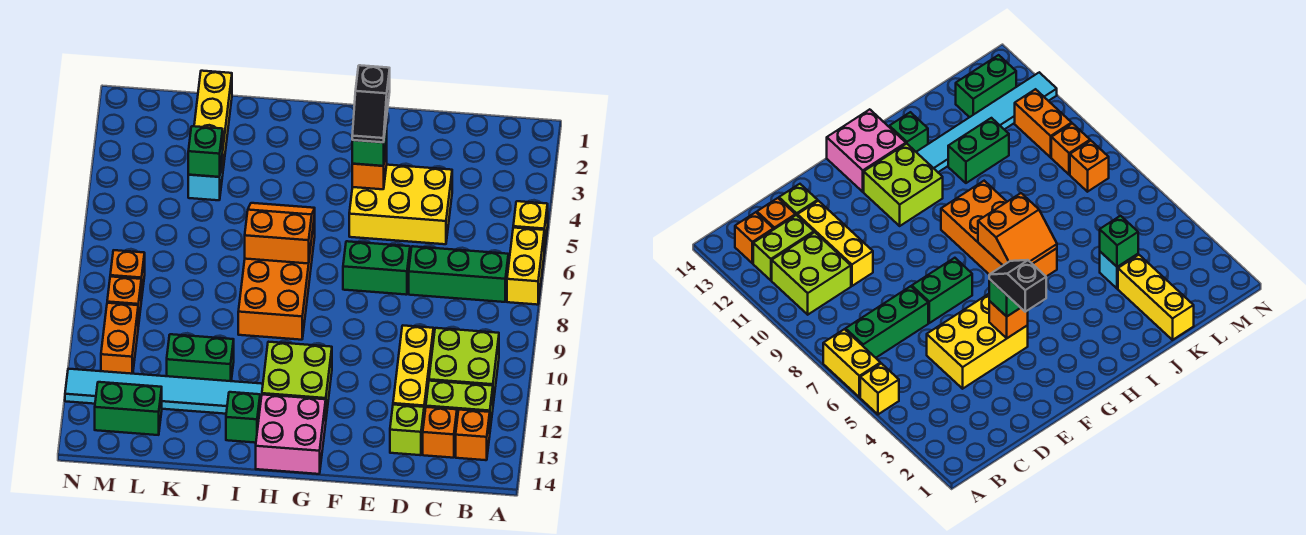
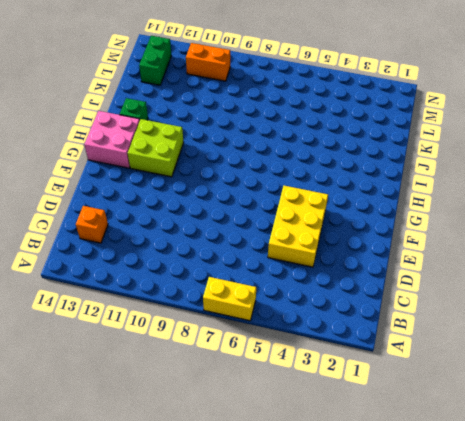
none -> yellow 1x1 brick [513,201,548,252]
none -> green 1x3 brick [409,246,508,302]
none -> lime 2x2 brick [429,328,499,403]

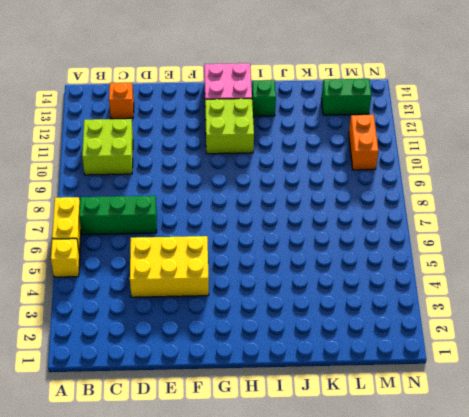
none -> lime 1x2 brick [426,381,493,429]
none -> orange 1x1 brick [456,410,490,460]
none -> yellow 1x3 brick [393,326,434,417]

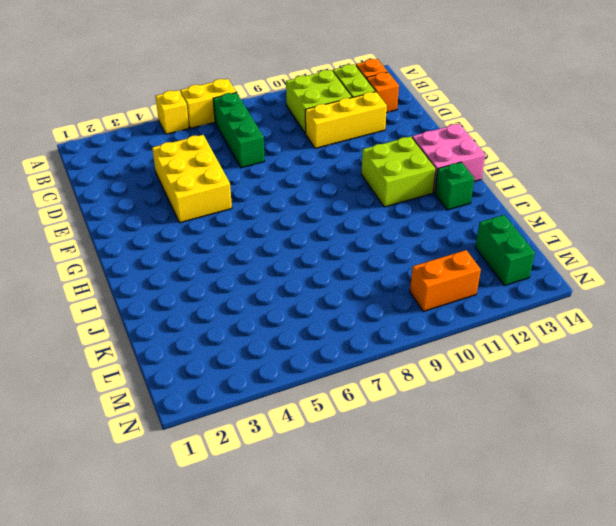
none -> lime 1x1 brick [390,405,424,455]
none -> green 1x2 brick [343,241,410,295]
none -> orange 2x4 brick [238,215,315,340]

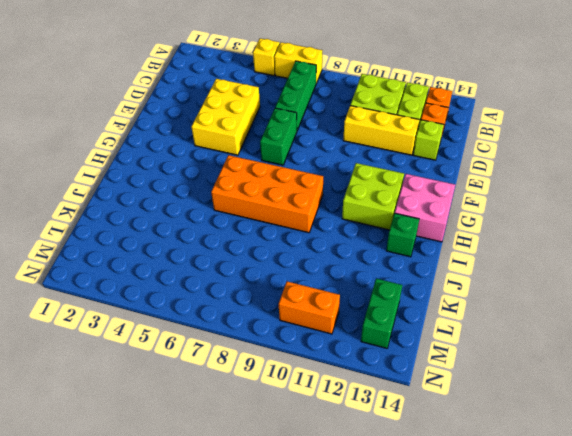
none -> cyan 1x6 tile [65,369,263,414]
none -> green 1x2 brick [167,334,234,381]
none -> yellow 1x3 brick [194,71,232,168]

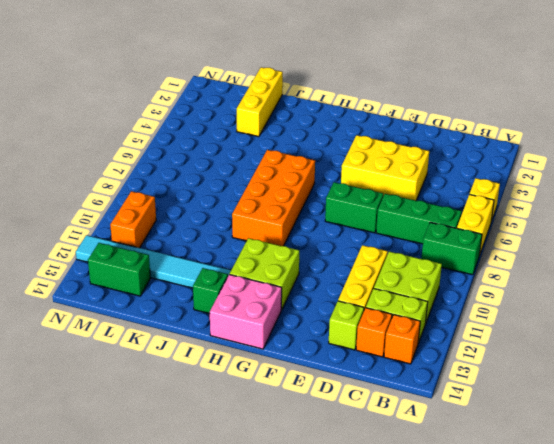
green 1x2 brick [421,222,482,275] -> green 1x2 brick moved to [167,334,234,381]
none -> cyan 1x1 brick [188,153,223,200]
none -> orange 1x1 brick [110,250,145,301]
none -> orange 1x1 brick [107,277,141,326]

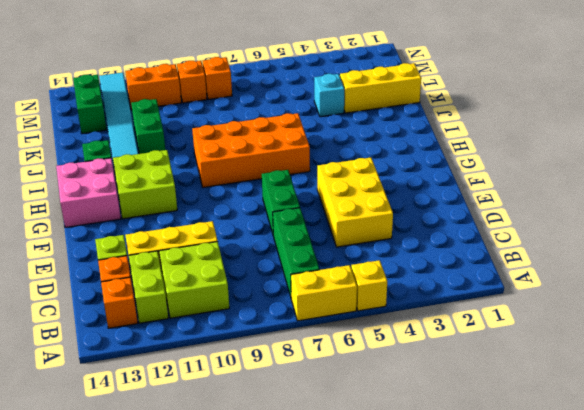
none -> orange 1x1 brick [352,143,387,189]
none -> orange 2x2 slope [245,203,315,264]
none -> green 1x1 brick [188,126,223,177]

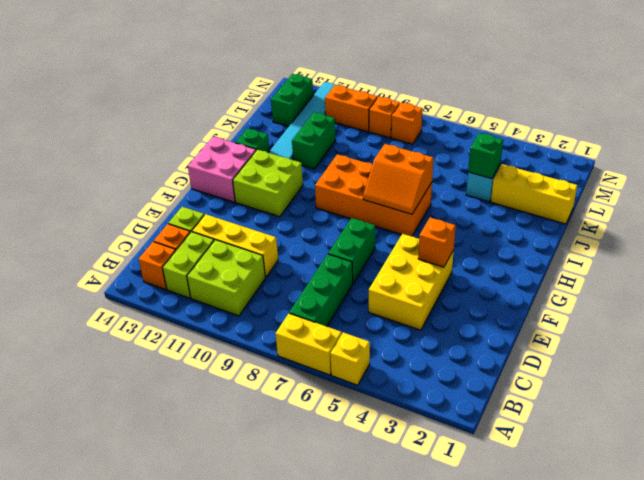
orange 2x2 slope [363,144,433,214] -> orange 2x2 slope turned to [245,203,315,264]
none -> green 1x1 brick [352,119,387,166]
none -> black 1x2 slope [352,65,390,142]

